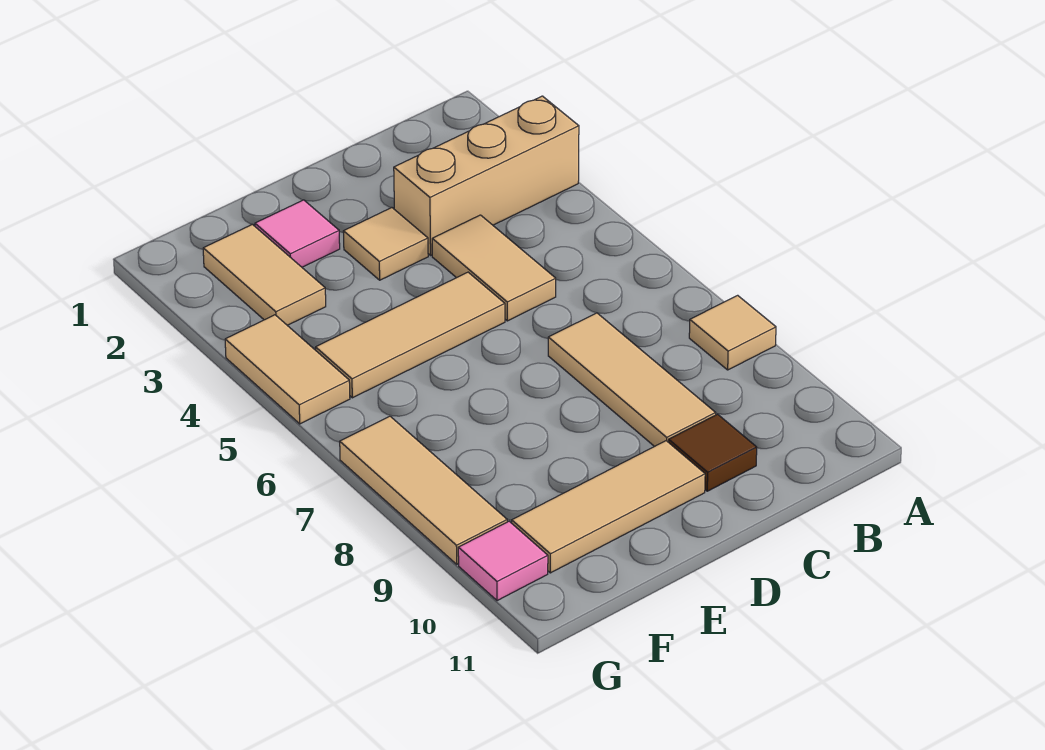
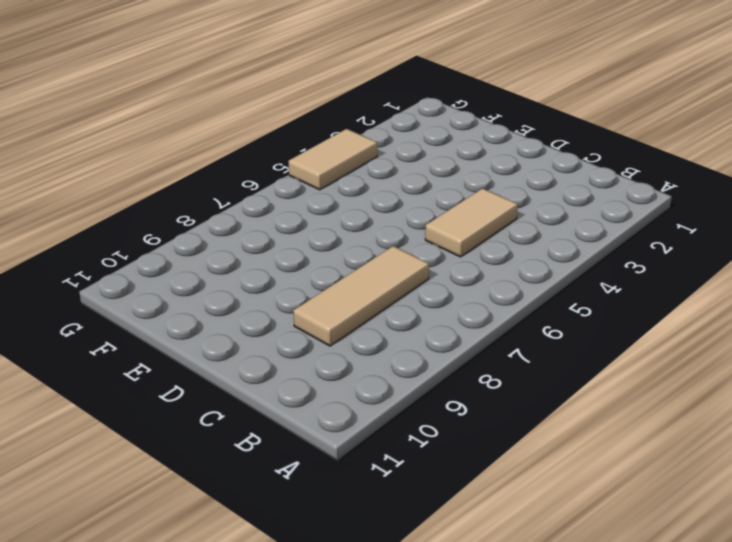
none -> tan 1x3 brick [394,96,579,255]
none -> tan 1x1 tile [689,295,776,370]
none -> brown 1x1 tile [669,414,757,491]

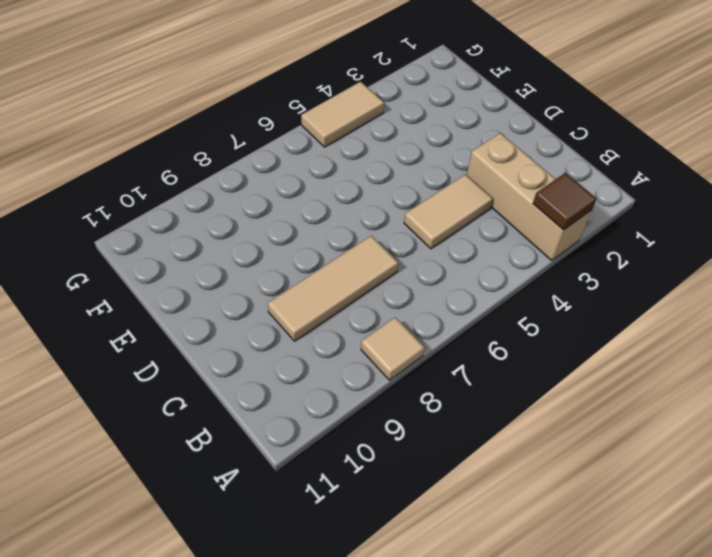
brown 1x1 tile [533,173,597,230] -> brown 1x1 tile moved to [669,414,757,491]
none -> tan 1x1 tile [343,208,428,280]
none -> tan 1x3 tile [316,272,505,398]
none -> tan 1x3 tile [512,441,705,573]

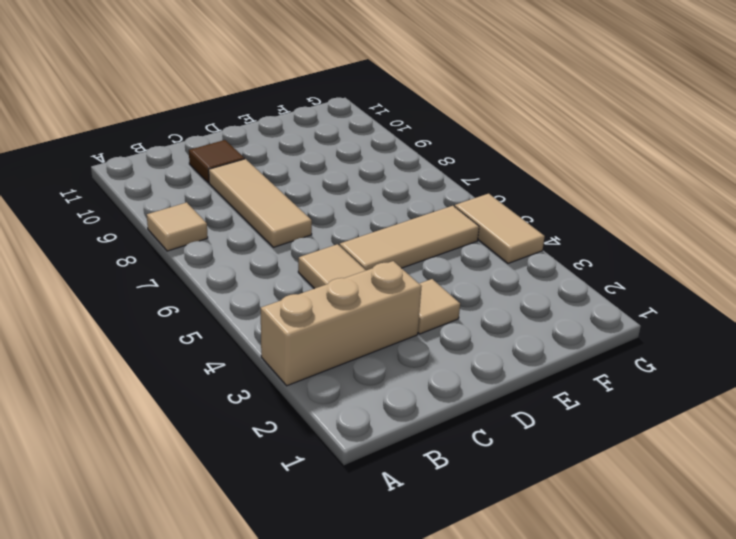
none -> tan 1x3 tile [512,441,705,573]
none -> pink 1x1 tile [255,200,340,267]
none -> tan 1x2 tile [203,224,326,325]

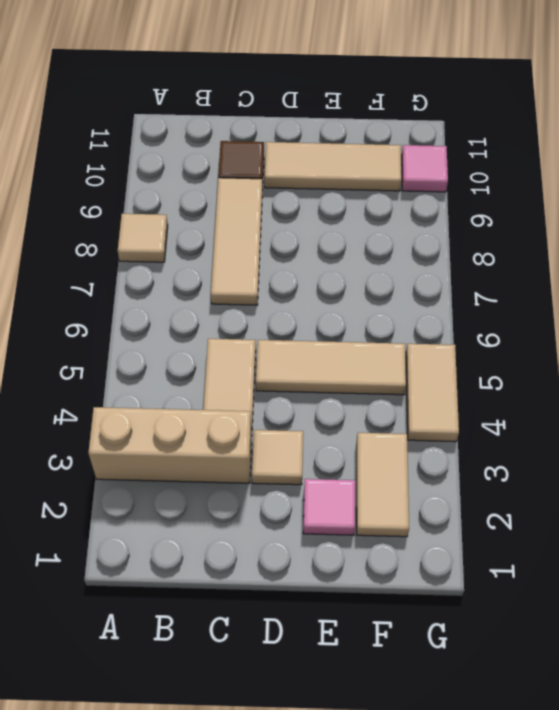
none -> tan 1x3 tile [340,416,507,564]

